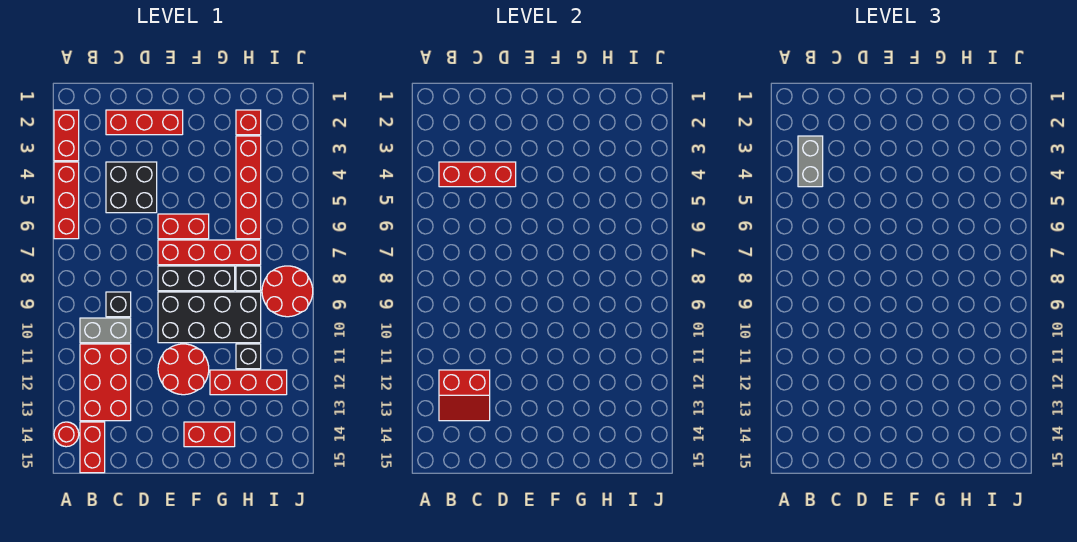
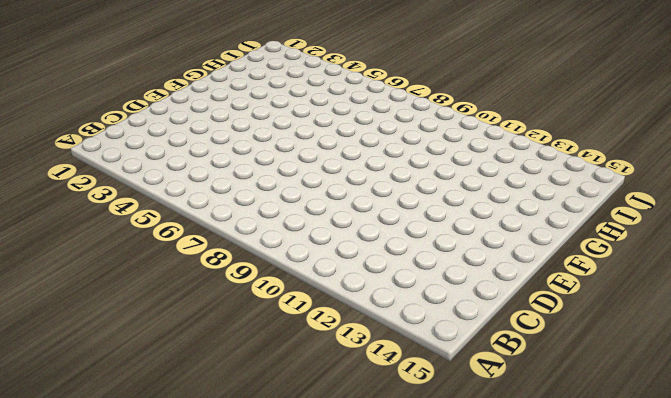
none -> red 1x2 brick [54,110,79,161]
none -> red 1x3 brick [54,162,79,239]
none -> red 1x1 round brick [54,422,79,447]

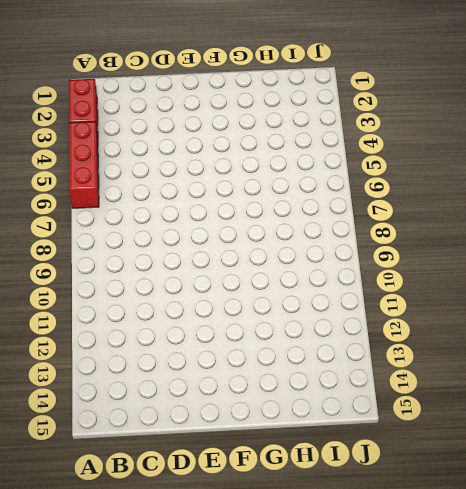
none -> red 1x1 round brick [54,422,79,447]
none -> grey 1x2 brick [80,318,131,343]
none -> red 2x3 brick [80,344,131,421]

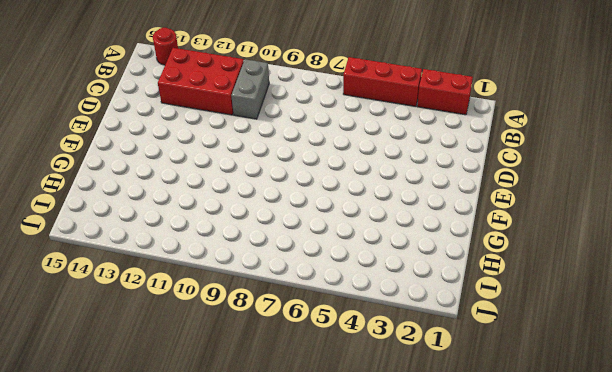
none -> red 1x2 brick [80,422,105,473]
none -> red 1x3 brick [106,110,183,135]
none -> black 2x2 brick [106,162,157,213]

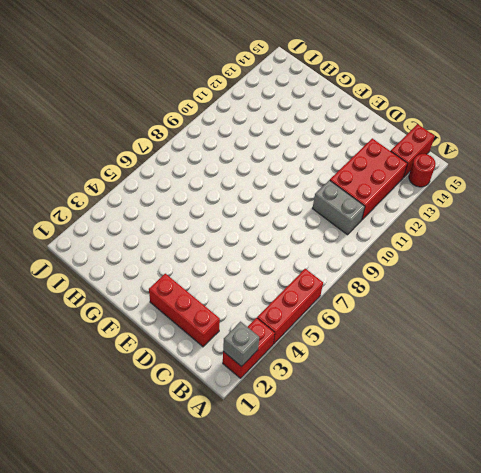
grey 1x1 brick [223,322,259,367] -> none
none -> black 2x2 brick [106,162,157,213]
none -> black 1x1 brick [106,292,131,317]
none -> red 1x2 brick [158,214,209,239]

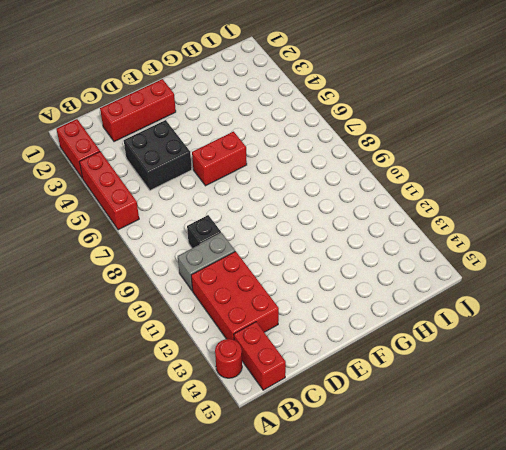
none -> red 1x4 brick [158,240,261,265]
none -> black 1x3 brick [158,266,235,291]
none -> black 2x4 brick [158,292,261,343]

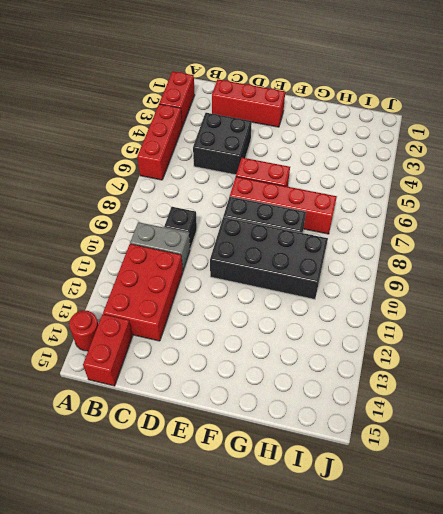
none -> red 2x2 round brick [158,344,209,395]
none -> red 1x2 brick [184,422,235,447]
none -> red 1x3 brick [210,370,287,395]

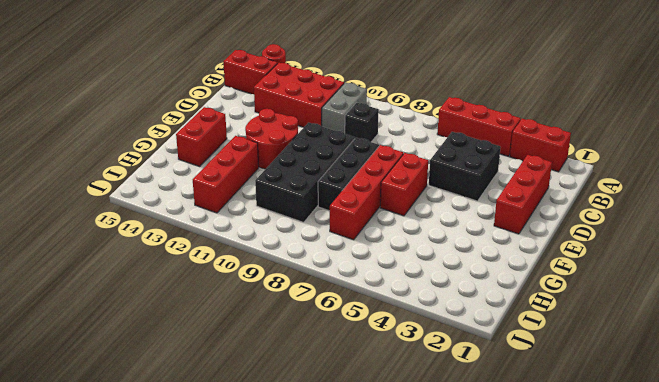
none -> red 1x1 brick [236,110,261,135]
none -> red 1x4 brick [236,136,261,239]
none -> black 1x1 brick [236,266,261,291]

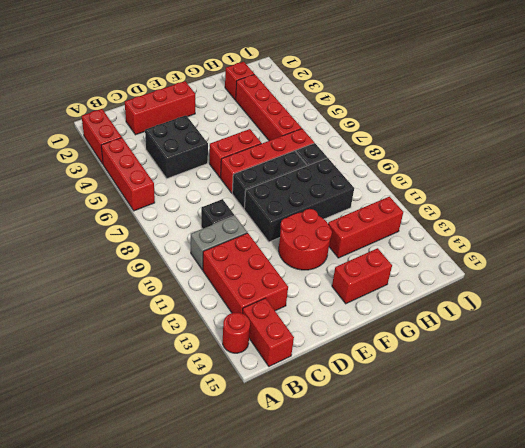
none -> black 1x1 brick [236,344,261,369]
none -> red 2x2 round brick [262,266,313,317]
none -> red 1x3 brick [439,162,516,187]

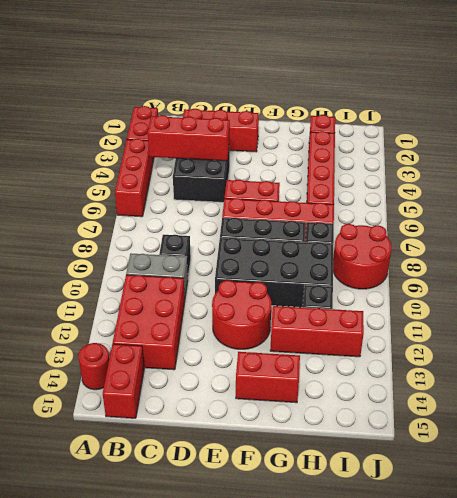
none -> red 2x2 slope [439,370,490,421]
none -> grey 1x2 brick [798,136,823,187]

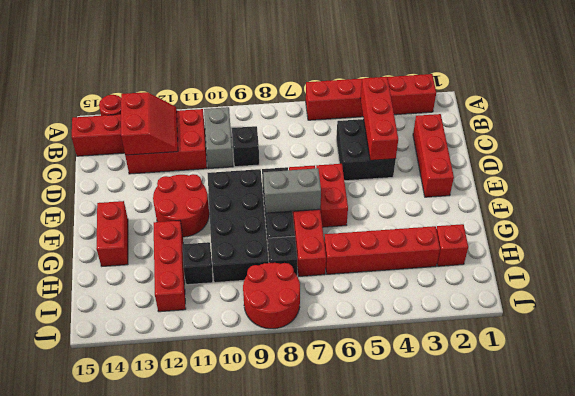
red 2x2 slope [121,92,178,155] -> red 2x2 slope turned to [439,370,490,421]
grey 1x2 brick [263,168,321,213] -> grey 1x2 brick moved to [798,136,823,187]

